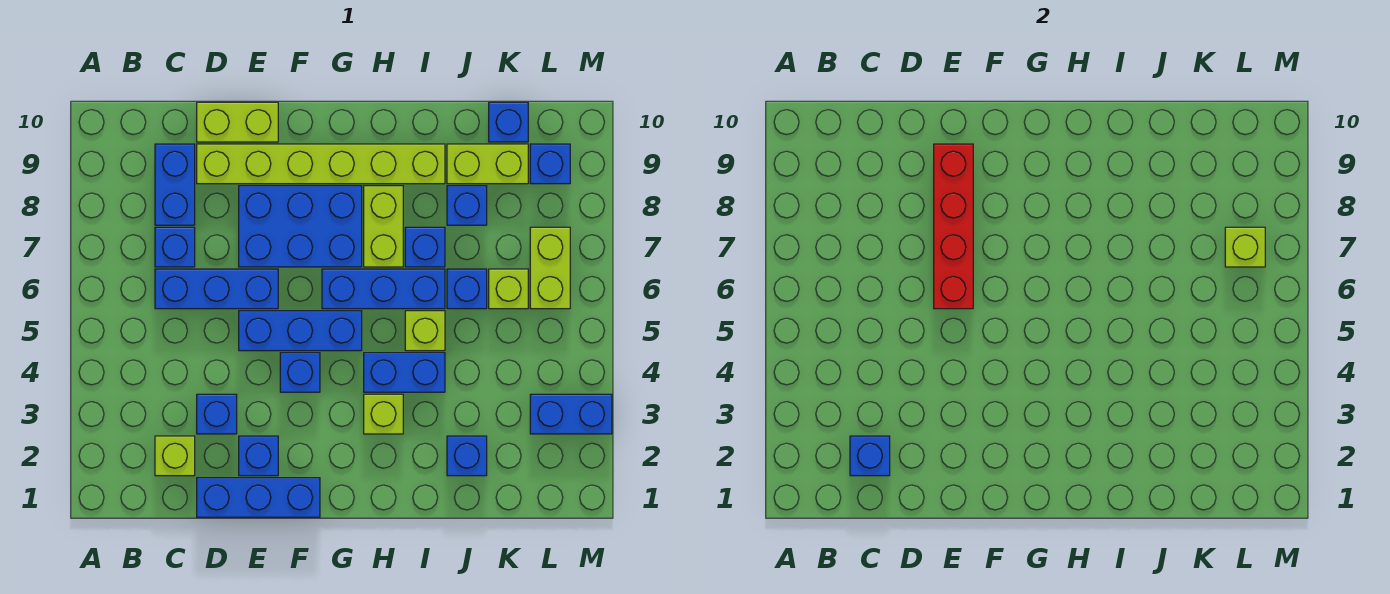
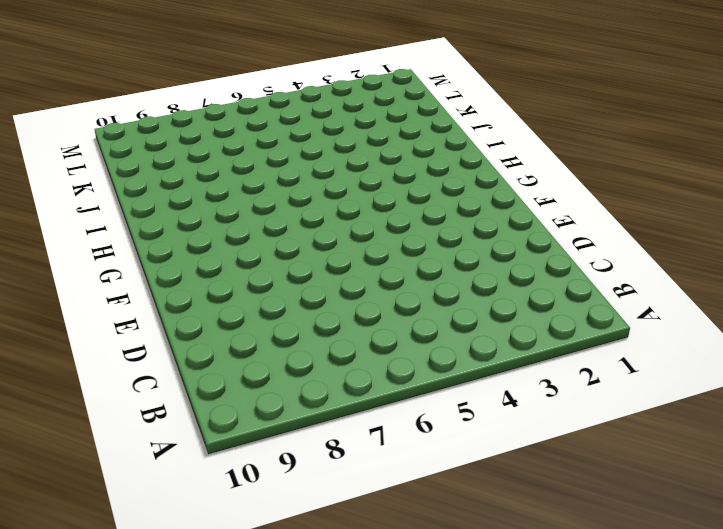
none -> lime 1x1 brick [155,436,195,476]
none -> blue 1x3 brick [155,269,278,309]
none -> blue 1x1 brick [155,227,195,267]
none -> blue 1x2 brick [155,144,195,225]

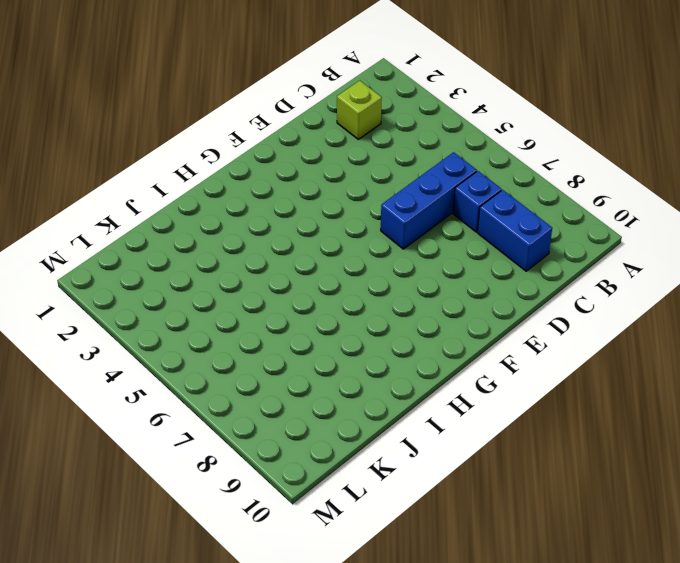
none -> blue 1x3 brick [197,478,320,517]
none -> blue 1x1 brick [197,394,237,434]
none -> lime 1x6 brick [197,144,445,184]
none -> lime 1x2 brick [197,102,278,142]

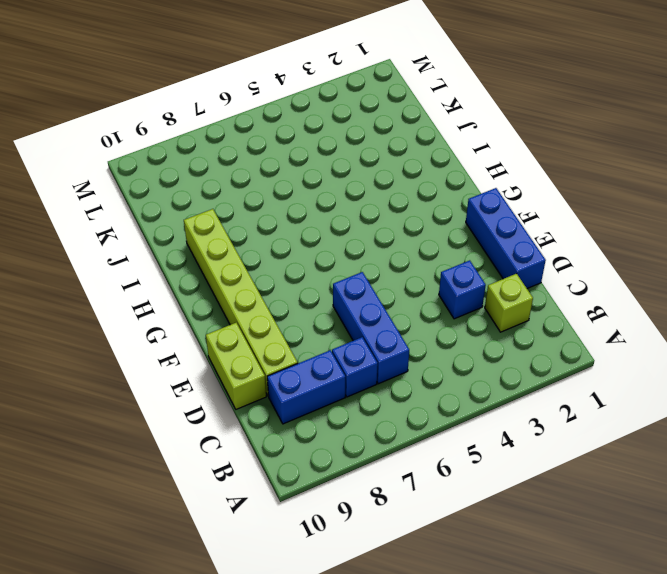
none -> blue 1x1 brick [239,436,278,476]
none -> blue 1x3 brick [239,311,362,351]
none -> blue 2x3 brick [239,186,362,267]
none -> blue 1x1 brick [280,353,320,392]

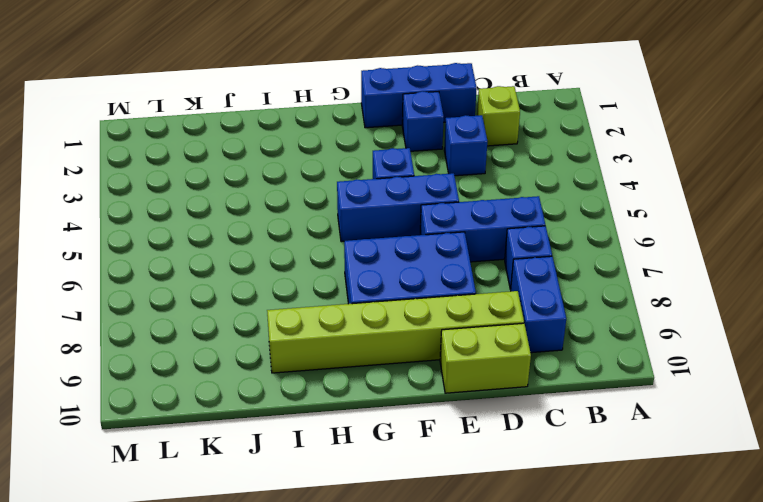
none -> blue 1x3 brick [322,269,445,309]
none -> lime 1x1 brick [364,394,403,434]
none -> blue 1x2 brick [364,353,445,392]
none -> lime 1x2 brick [364,186,403,267]

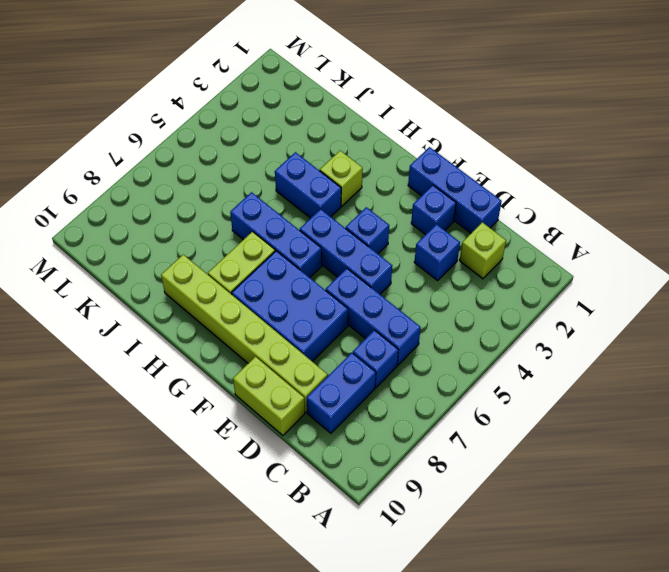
none -> lime 1x1 brick [405,311,445,351]
none -> blue 1x1 brick [405,227,445,267]
none -> blue 1x1 brick [447,436,487,476]
none -> blue 1x1 brick [447,269,487,309]

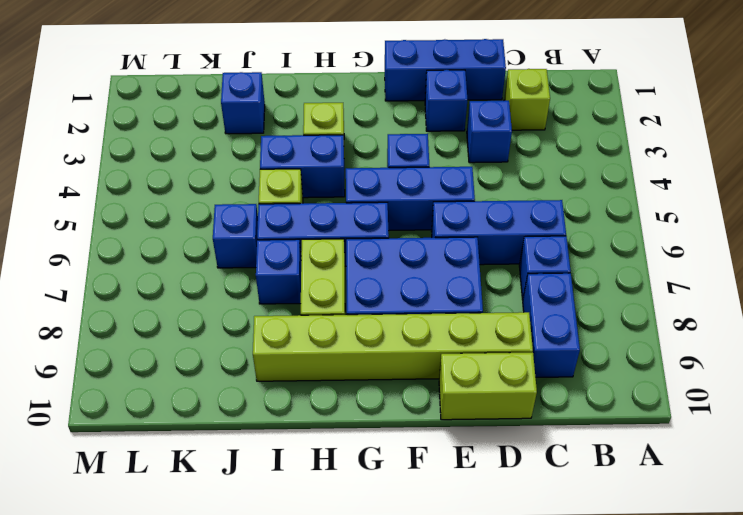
none -> blue 1x1 brick [447,186,487,225]
none -> lime 1x2 brick [447,144,528,184]
none -> lime 1x1 brick [489,269,528,309]
none -> blue 1x1 brick [489,102,528,142]

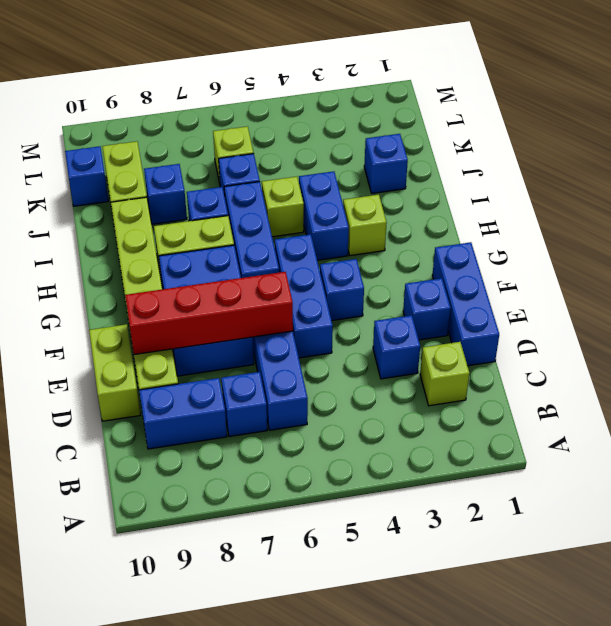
none -> blue 1x2 brick [530,394,612,434]
none -> lime 1x2 brick [530,227,570,309]
none -> blue 1x1 brick [530,144,570,184]
none -> blue 1x1 brick [850,436,890,476]

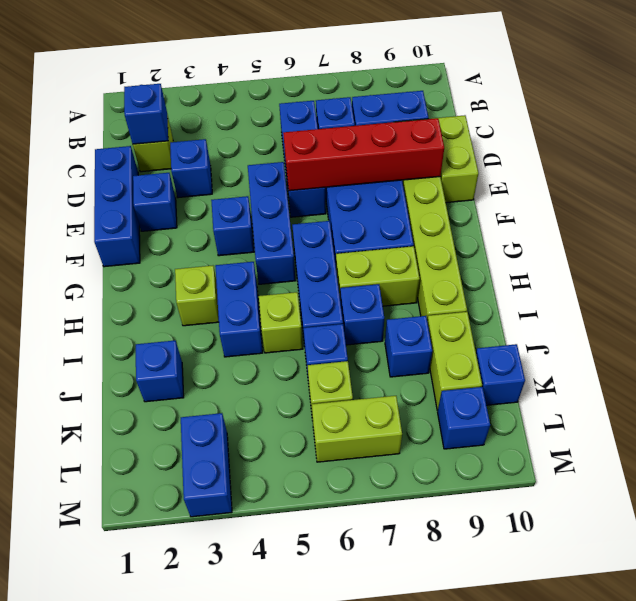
none -> lime 1x1 brick [1225,227,1265,267]

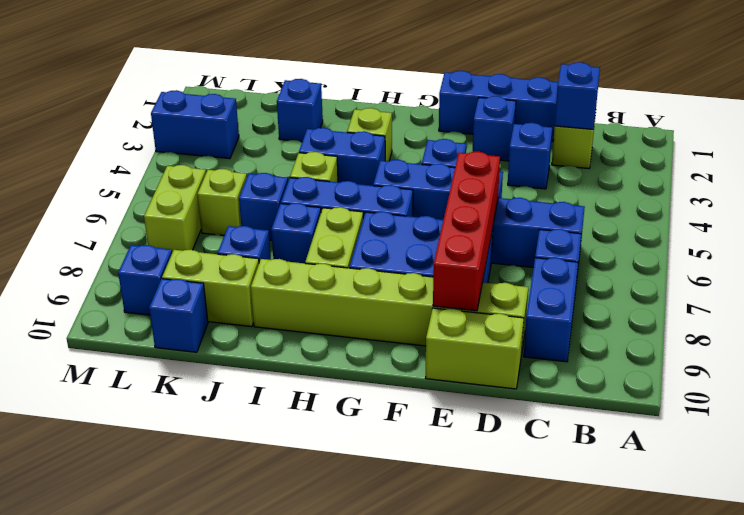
none -> lime 1x1 brick [1225,227,1265,267]

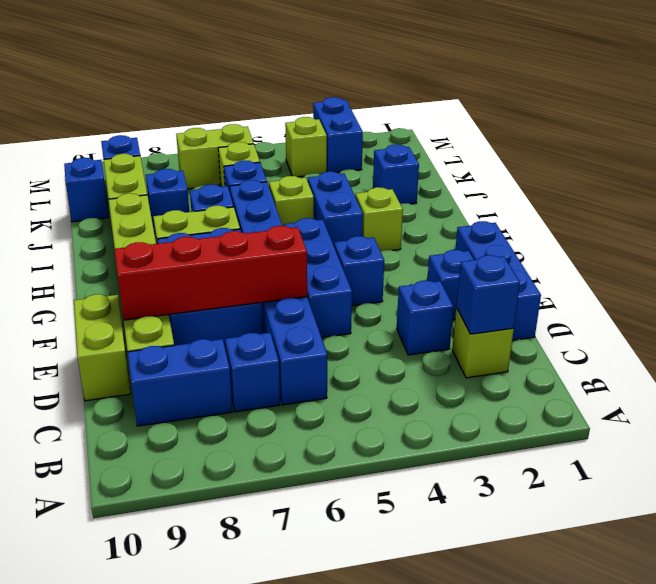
lime 1x1 brick [285,117,327,177] -> lime 1x1 brick moved to [1225,227,1265,267]

